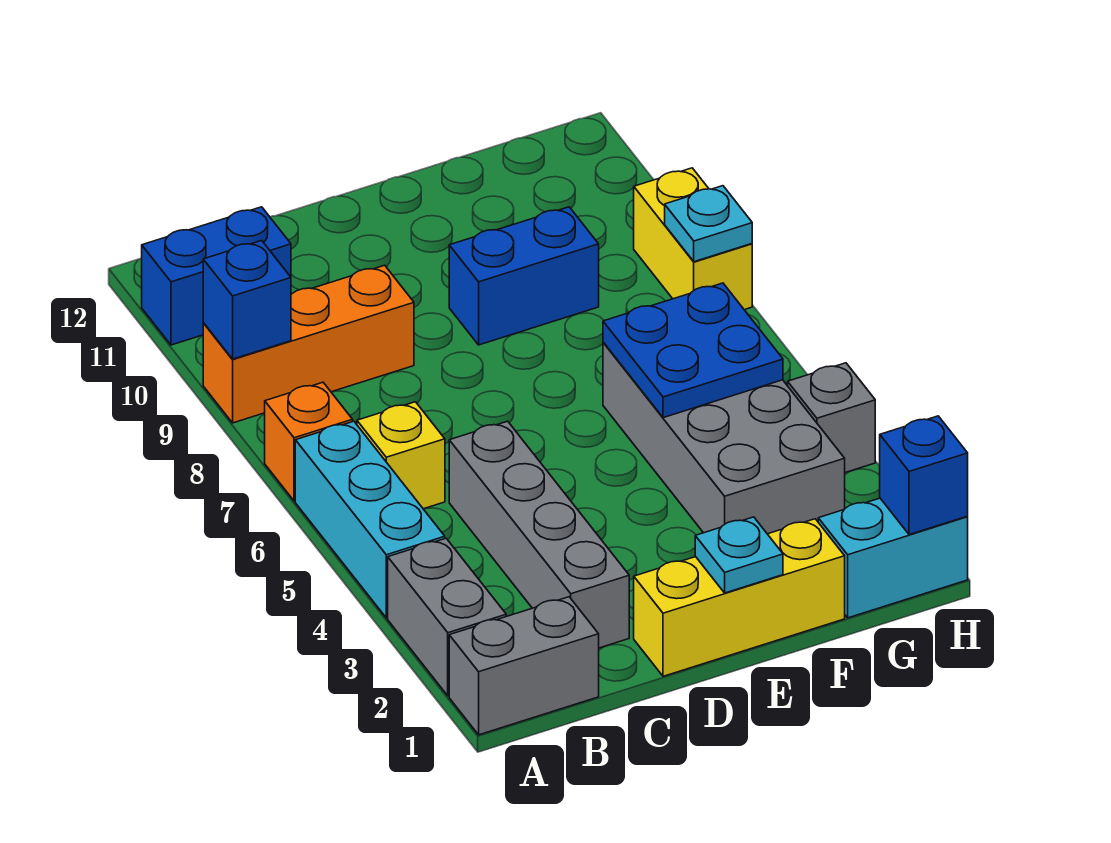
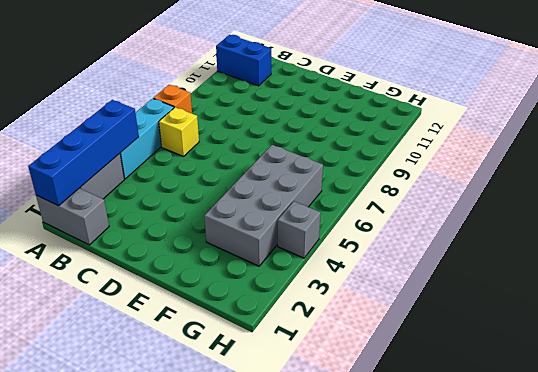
blue 1x4 brick [28,100,139,206] -> none
none -> orange 1x3 brick [203,265,414,423]
none -> grey 1x4 brick [449,421,629,648]
none -> yellow 1x3 brick [634,519,845,676]

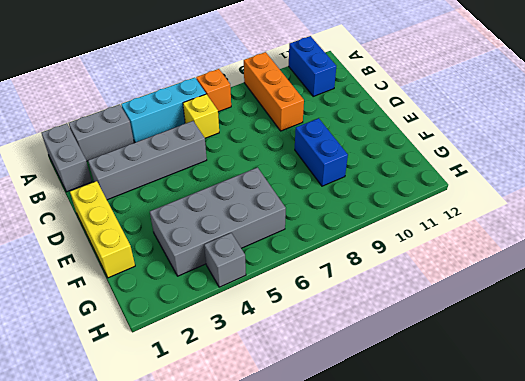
none -> cyan 1x2 brick [818,498,968,618]
none -> yellow 1x2 brick [634,168,752,310]
none -> blue 1x1 brick [203,241,291,359]

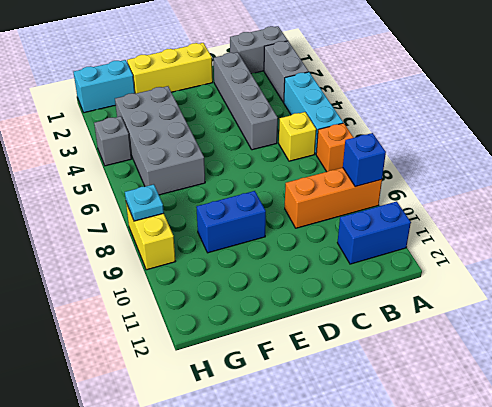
none -> cyan 1x1 plate [695,517,783,593]
none -> blue 2x2 plate [603,283,783,418]
none -> blue 1x1 brick [880,416,968,535]

